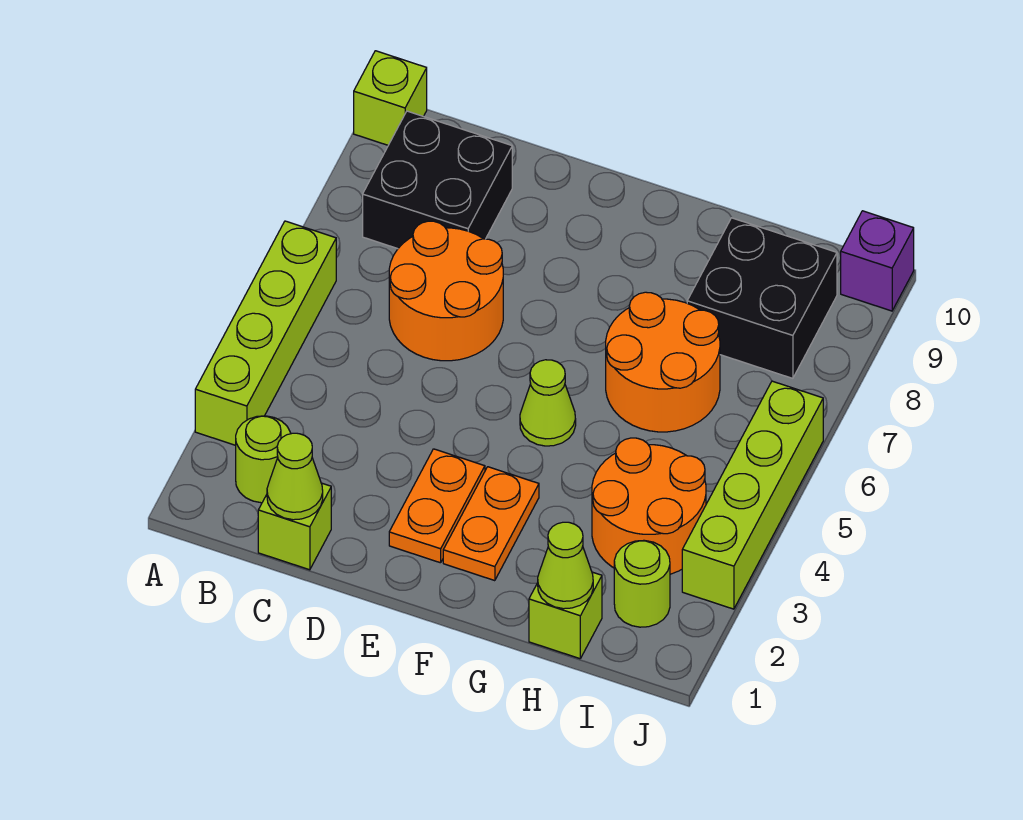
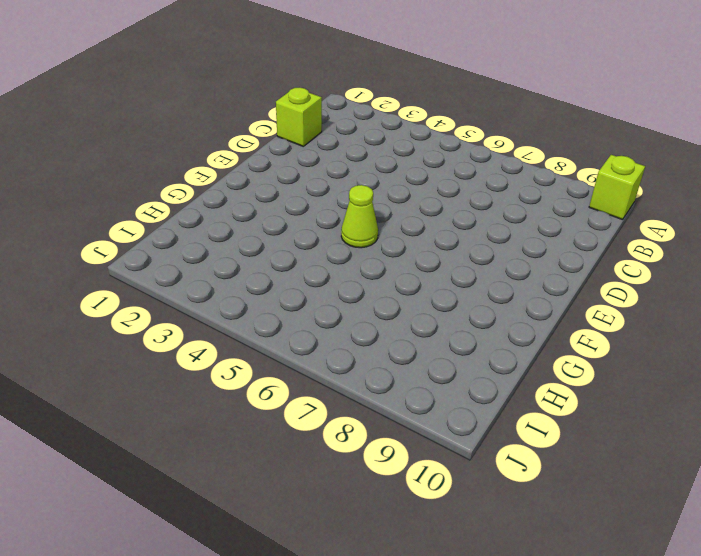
none -> lime 1x4 brick [195,221,336,445]
none -> lime 1x1 round brick [236,416,291,503]
none -> black 2x2 brick [363,111,512,249]

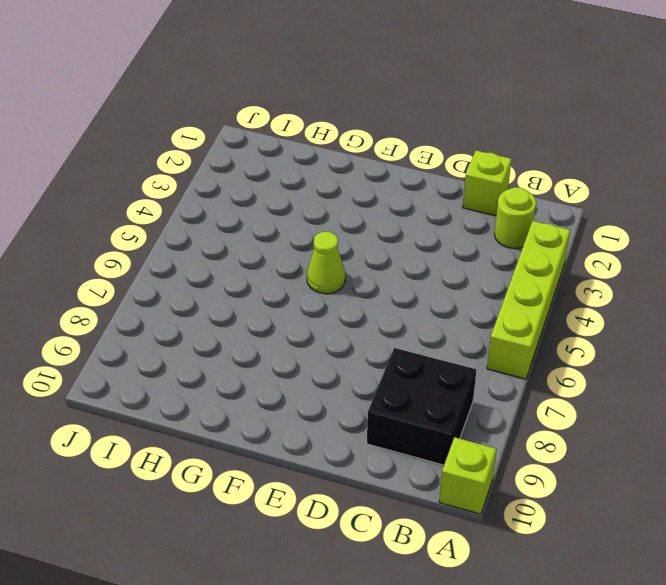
none -> orange 2x2 round brick [389,221,503,361]
none -> orange 1x2 plate [389,449,485,563]
none -> orange 1x2 plate [443,467,539,581]

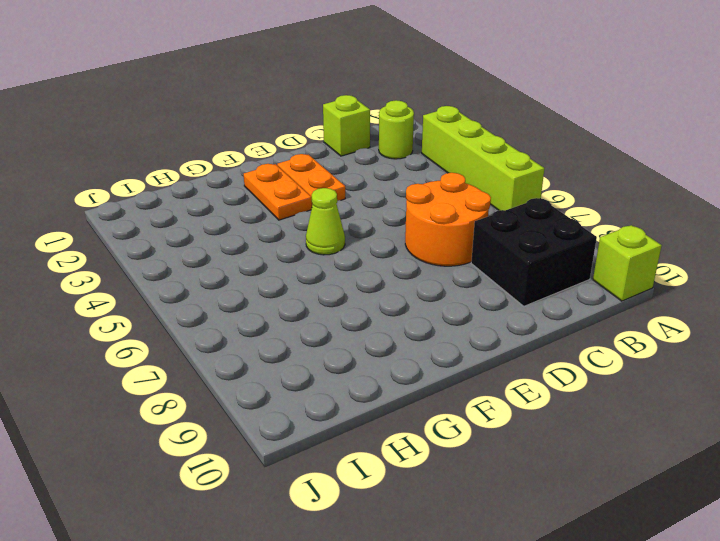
none -> orange 2x2 round brick [606,292,720,432]
none -> lime 1x1 brick [529,572,602,659]
none -> orange 2x2 round brick [592,438,706,574]

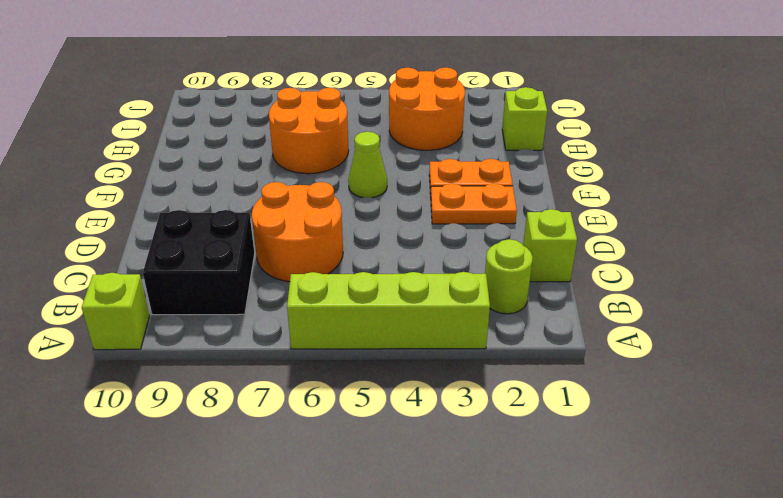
none -> black 2x2 brick [687,218,837,378]
none -> lime 1x1 round brick [614,540,670,627]
none -> lime 1x4 brick [682,381,823,609]

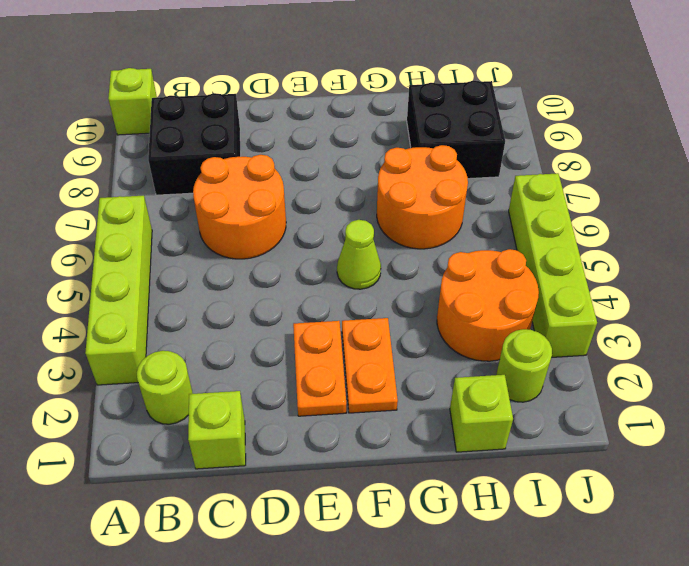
none -> purple 1x1 brick [841,211,914,311]
none -> lime 1x1 cone [267,433,323,520]
none -> lime 1x1 cone [538,522,593,609]

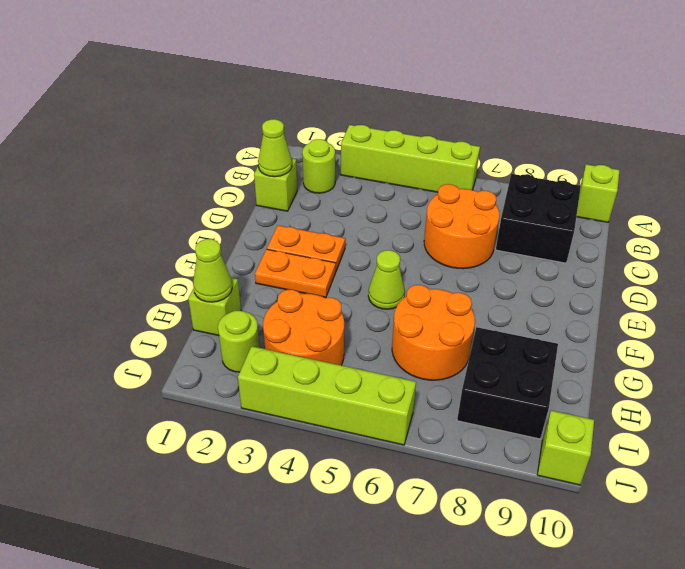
lime 1x1 brick [537,411,594,485] -> purple 1x1 brick [841,211,914,311]

